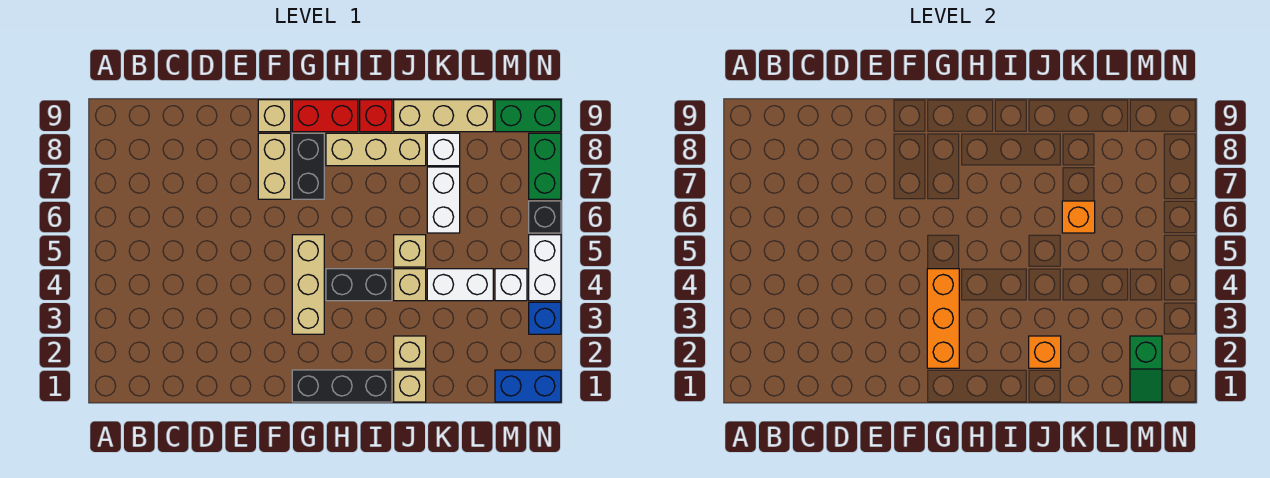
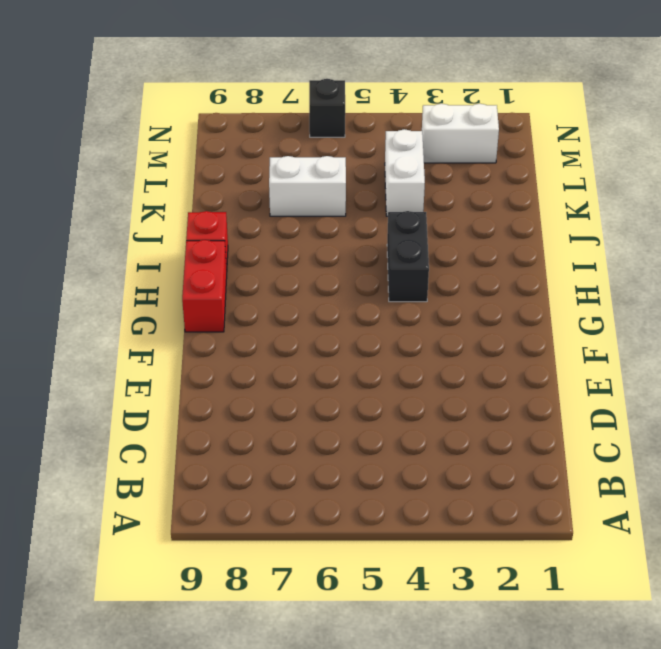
white 1x2 brick [422,104,499,163] -> white 1x2 brick moved to [529,235,561,301]
none -> tan 1x2 brick [258,133,291,199]
none -> tan 1x1 brick [258,100,291,132]
none -> black 1x3 brick [292,370,392,402]

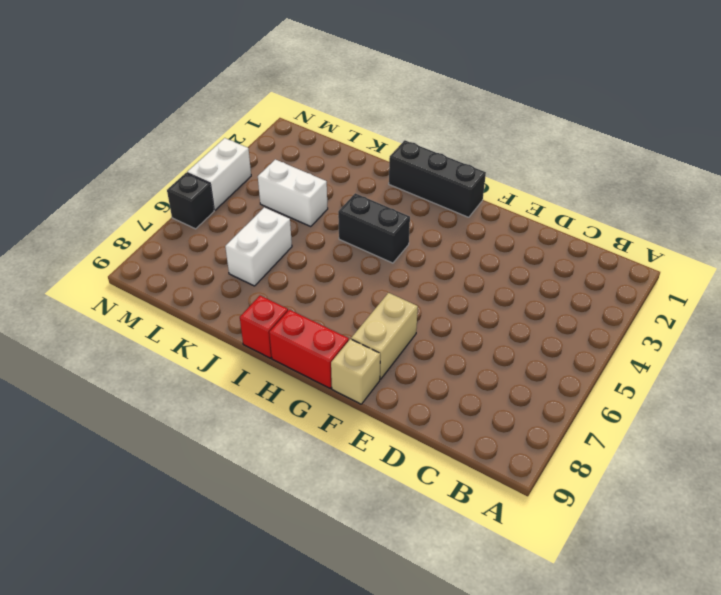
none -> tan 1x3 brick [292,235,324,334]
none -> black 1x2 brick [292,133,324,199]
none -> tan 1x3 brick [326,133,426,166]

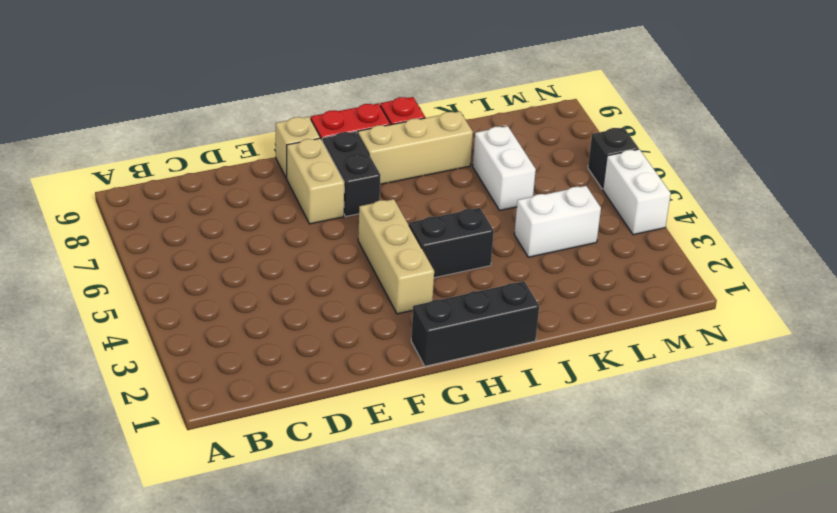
none -> tan 1x1 brick [394,370,426,402]
none -> tan 1x1 brick [394,336,426,368]
none -> tan 1x1 brick [394,269,426,301]

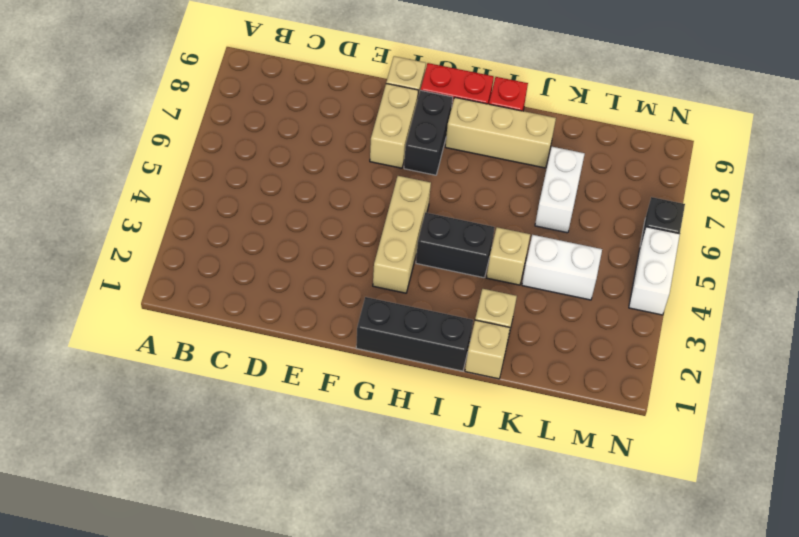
none -> tan 1x1 brick [394,235,426,267]
none -> tan 1x3 brick [394,100,493,132]
none -> white 1x1 brick [427,133,460,166]

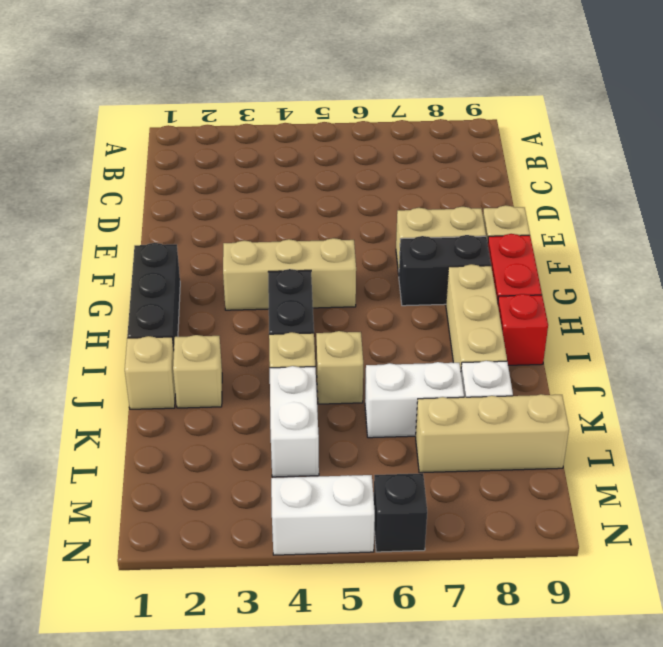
tan 1x3 brick [416,394,569,473] -> tan 1x3 brick turned to [394,100,493,132]
none -> blue 1x2 brick [495,370,561,402]
none -> white 1x1 brick [495,269,527,301]
none -> green 1x2 brick [495,100,561,132]

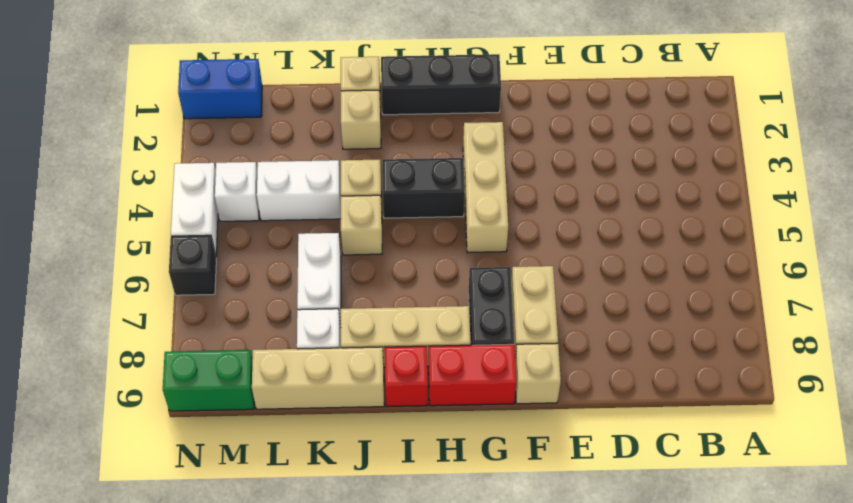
none -> blue 1x1 brick [529,302,561,334]
none -> green 1x2 brick [529,133,561,199]
none -> orange 1x3 brick [927,269,959,368]

